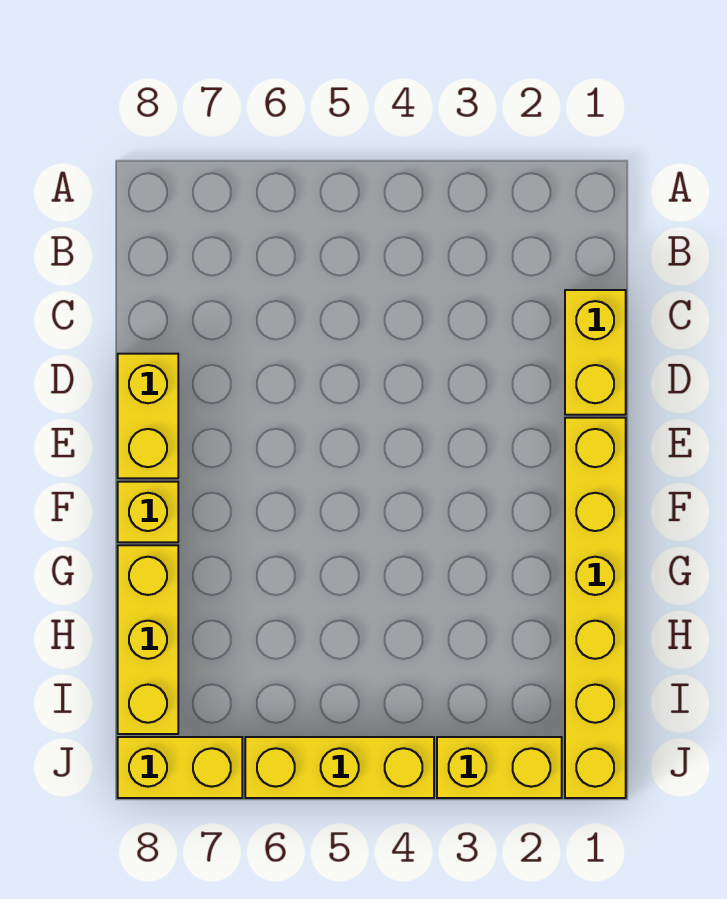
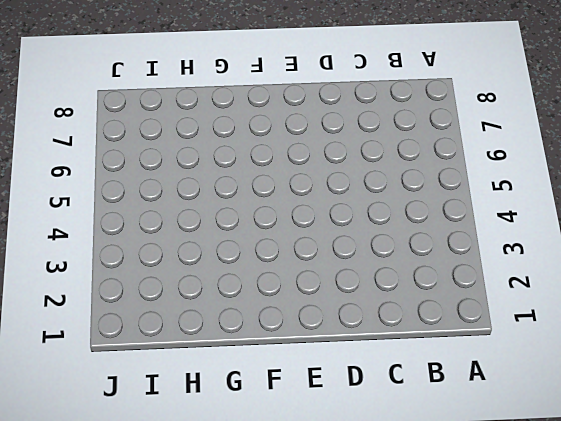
none -> yellow 1x2 brick [565,290,626,415]
none -> yellow 1x2 brick [118,354,178,478]

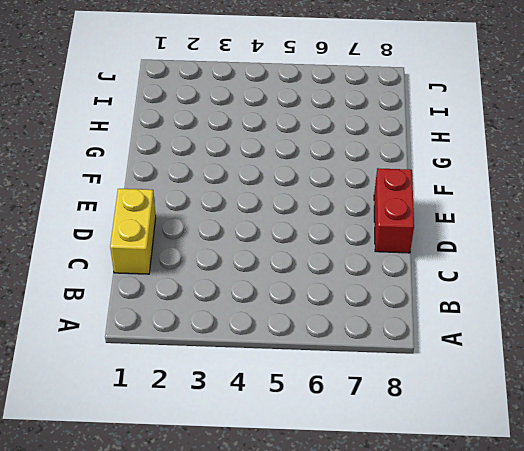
red 1x2 brick [374,168,414,253] -> yellow 1x2 brick [118,354,178,478]
none -> yellow 1x6 brick [565,418,626,798]
none -> yellow 1x1 brick [118,482,178,542]

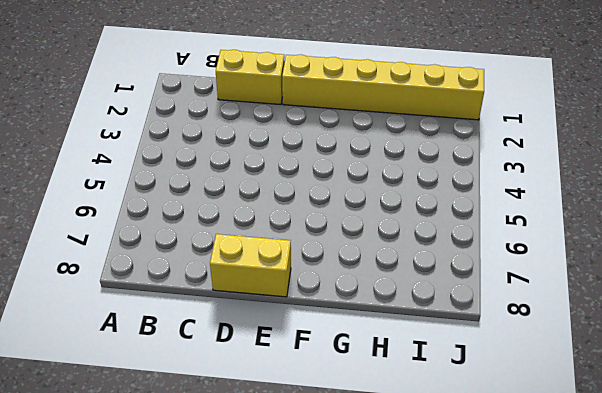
none -> yellow 1x1 brick [118,482,178,542]
none -> yellow 1x3 brick [118,545,178,734]

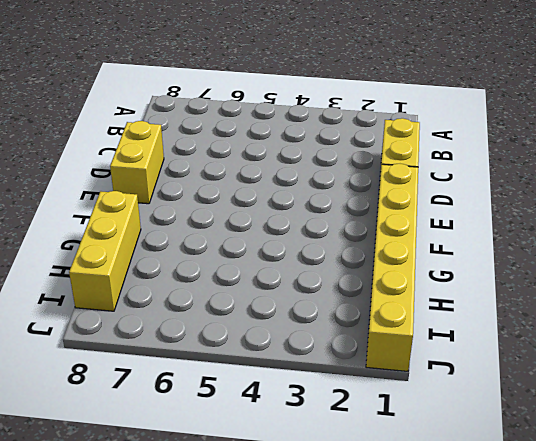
none -> yellow 1x1 brick [118,482,178,542]
none -> yellow 1x2 brick [437,737,562,798]

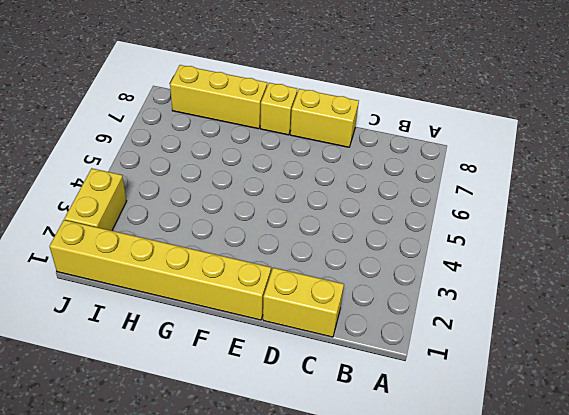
none -> yellow 1x3 brick [245,737,434,798]
none -> yellow 1x2 brick [118,737,242,798]

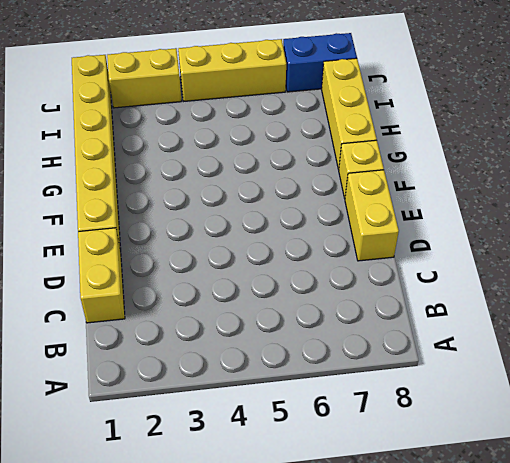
blue 1x2 brick [283,33,357,92] -> yellow 1x2 brick [118,737,242,798]

